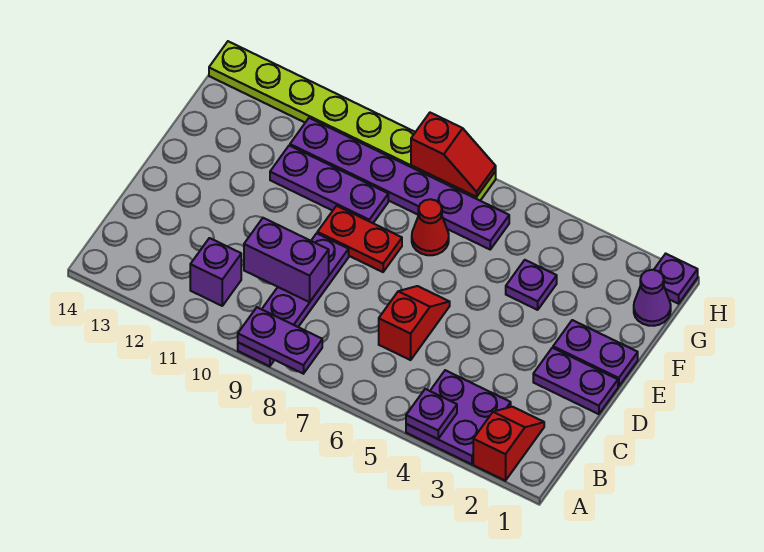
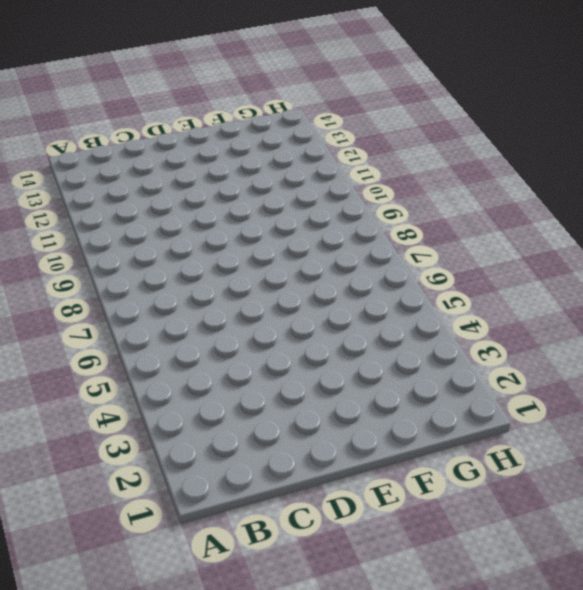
none -> red 1x2 slope [473,407,544,481]
none -> purple 2x2 plate [406,370,511,464]
none -> purple 1x4 plate [238,233,349,366]

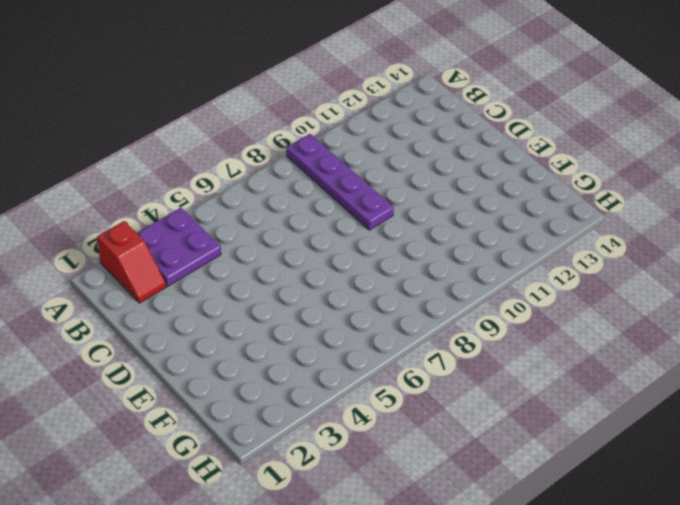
none -> purple 1x1 brick [190,238,241,306]
none -> red 1x2 slope [379,286,450,360]
none -> purple 1x2 plate [533,348,618,414]

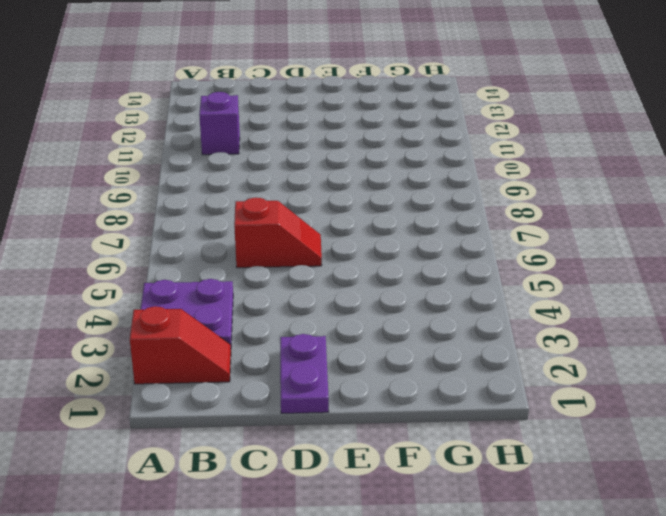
none -> purple 1x4 plate [238,233,349,366]
none -> purple 1x2 plate [553,320,638,387]
none -> red 1x2 plate [317,206,402,272]

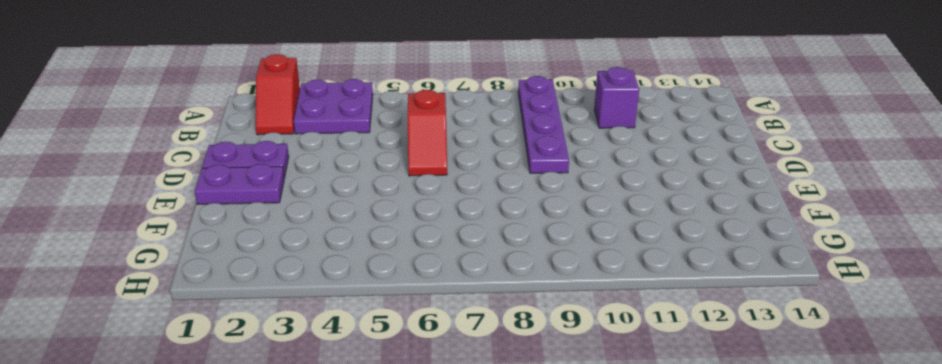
none -> red 1x2 plate [317,206,402,272]
none -> purple 1x1 plate [506,260,557,310]
none -> red 1x1 cone [412,199,449,255]

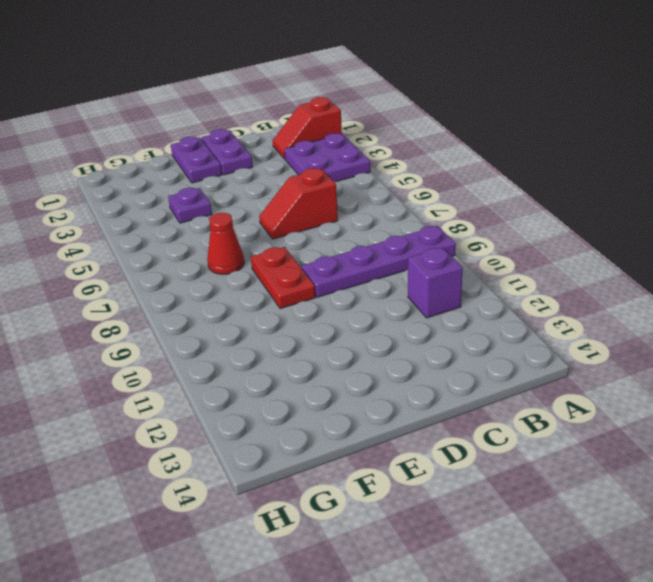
none -> purple 1x3 plate [270,146,388,223]
none -> purple 1x1 cone [634,270,671,326]
none -> purple 1x6 plate [290,118,509,249]

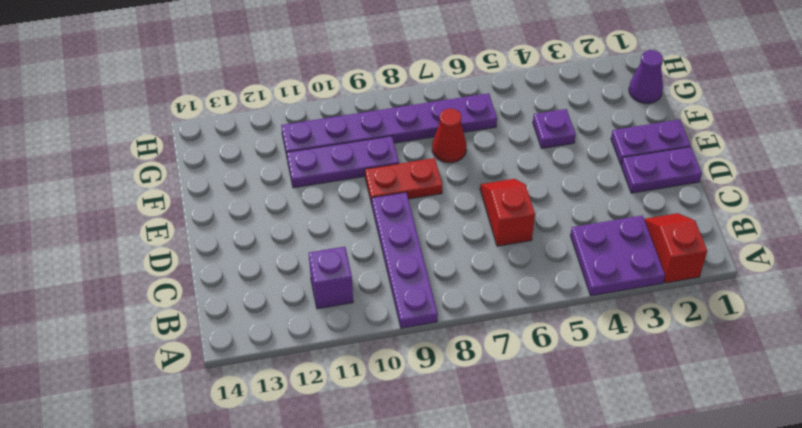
none -> purple 1x1 plate [654,254,698,304]
none -> lime 1x8 plate [209,41,496,201]
none -> purple 1x1 plate [406,389,457,439]

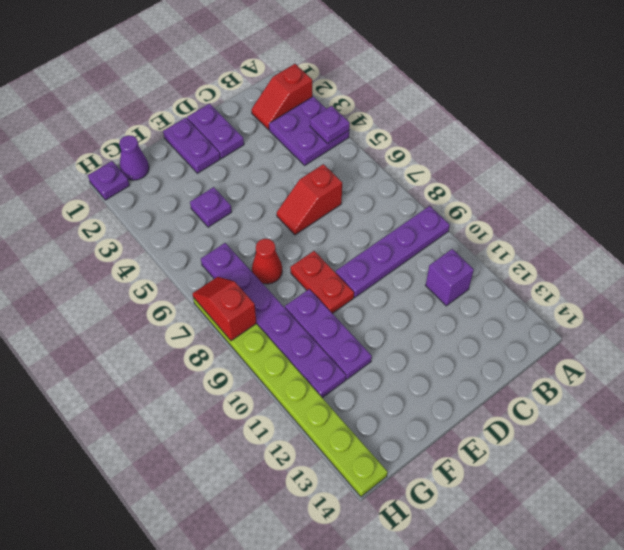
none -> purple 1x2 plate [238,307,322,374]
none -> purple 1x2 brick [244,218,329,302]

